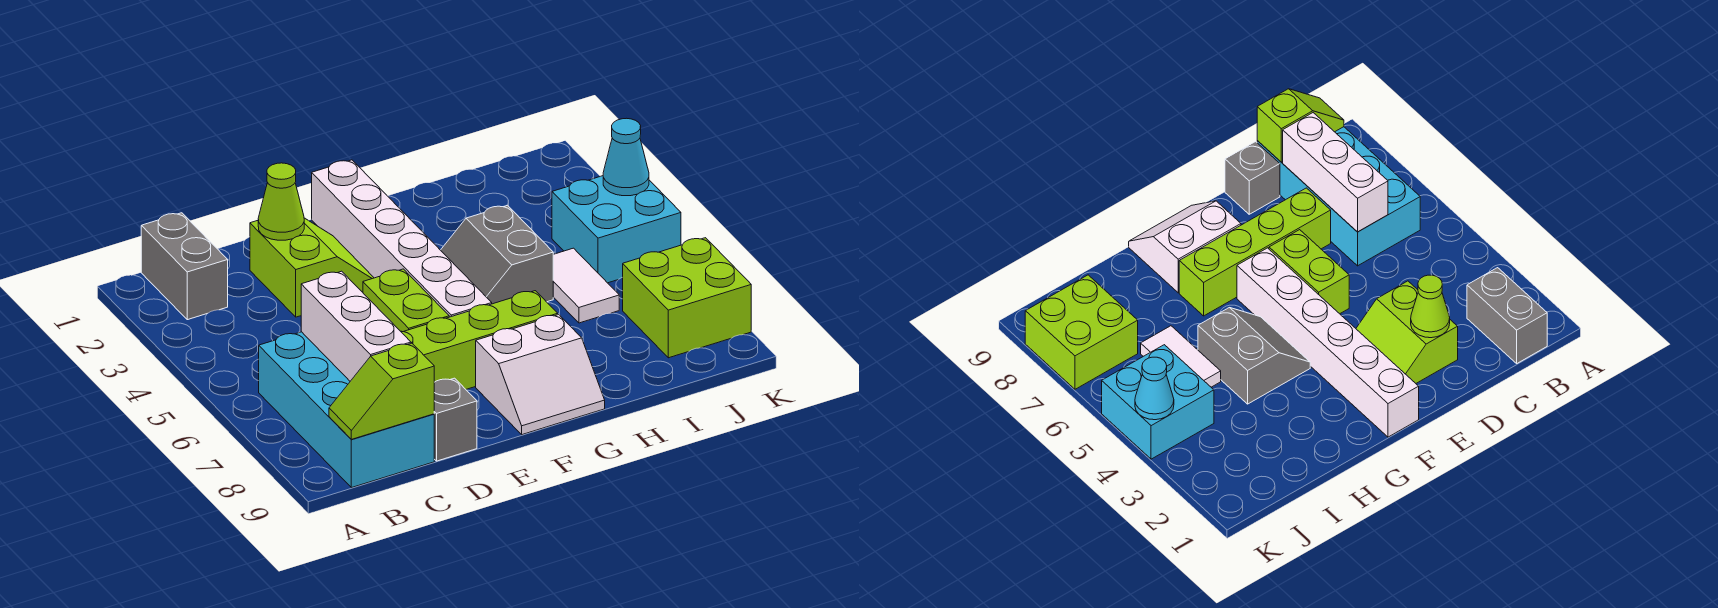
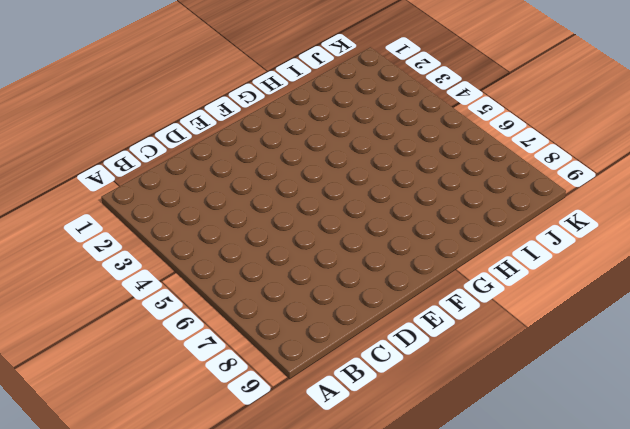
none -> grey 1x2 brick [141,213,228,320]
none -> cyan 2x4 brick [259,332,434,488]
none -> lime 2x2 slope [250,218,374,317]

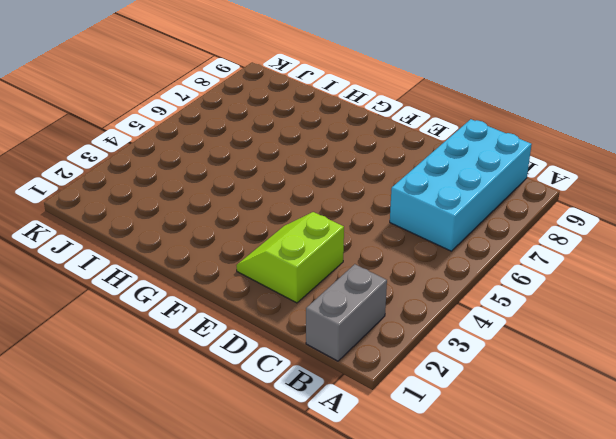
none -> lime 1x4 brick [401,291,558,389]
none -> grey 1x1 brick [434,378,477,461]
none -> lime 1x2 brick [363,269,449,332]

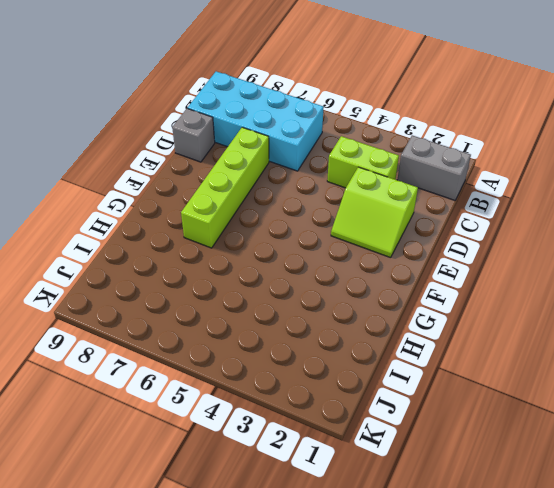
lime 1x2 brick [327,136,399,188] -> lime 1x2 brick moved to [363,269,449,332]
none -> white 1x6 brick [312,160,492,317]
none -> white 2x2 slope [476,315,605,435]
none -> grey 2x2 slope [441,205,553,304]

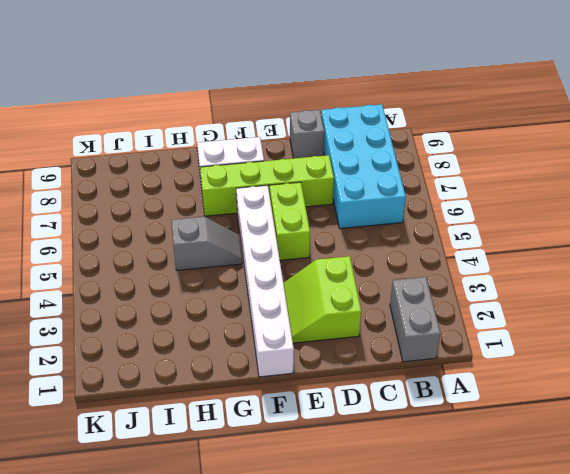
grey 1x2 slope [171,217,242,270] -> grey 2x2 slope [441,205,553,304]
none -> white 1x2 tile [553,248,619,323]
none -> cyan 2x2 brick [552,176,681,283]
none -> lime 2x2 brick [623,238,751,358]

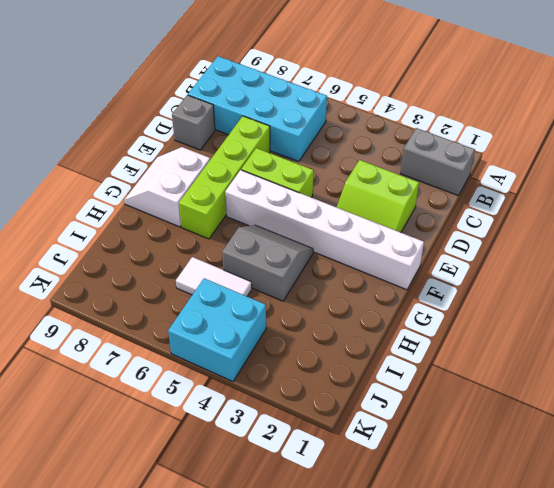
none -> lime 2x2 brick [623,238,751,358]
none -> lime 1x2 slope [329,343,434,439]
none -> white 1x3 brick [301,271,411,381]

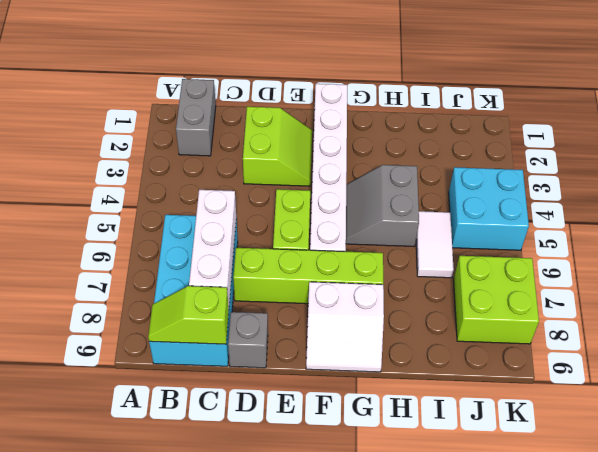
none -> lime 1x1 cone [258,163,304,240]
none -> cyan 1x1 cone [603,118,649,196]

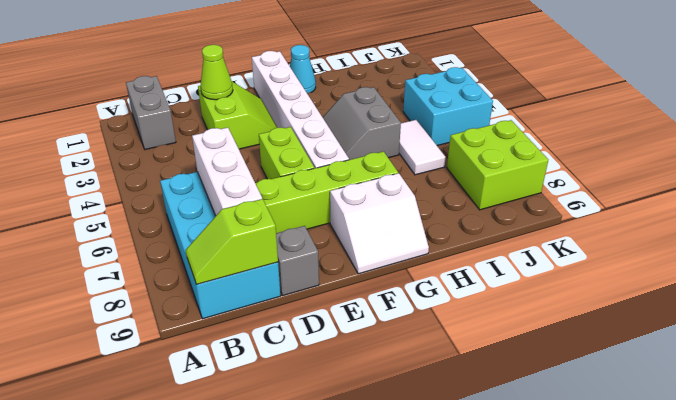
cyan 1x1 cone [290,45,316,93] -> cyan 1x1 cone moved to [603,118,649,196]

